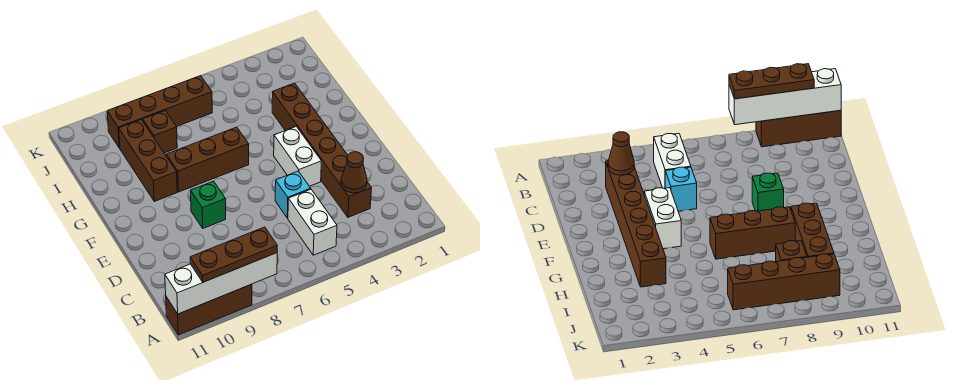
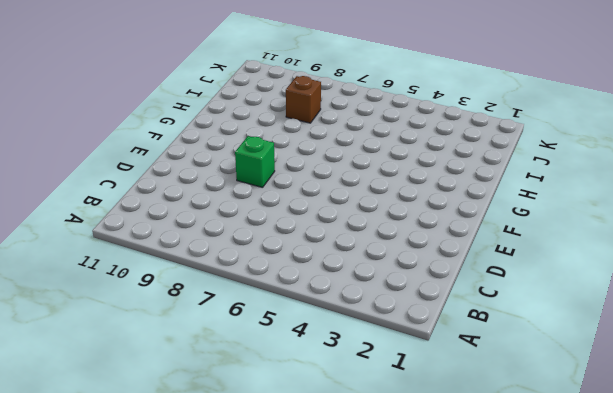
none -> brown 1x3 brick [166,284,252,335]
none -> white 1x2 brick [288,189,337,255]
none -> brown 1x6 brick [272,83,372,217]

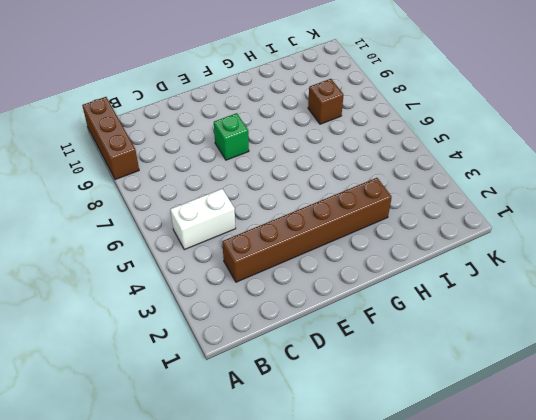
none -> cyan 1x1 brick [275,171,311,218]
none -> white 1x2 brick [274,126,321,186]
none -> brown 1x3 brick [166,127,249,192]

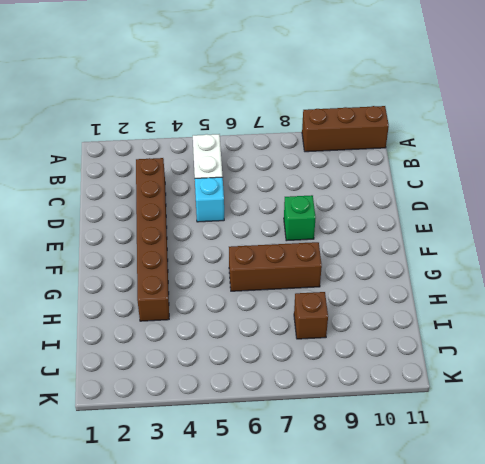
none -> white 1x2 brick [274,126,321,186]
none -> brown 1x3 brick [119,120,177,201]
none -> brown 1x4 brick [107,76,212,148]

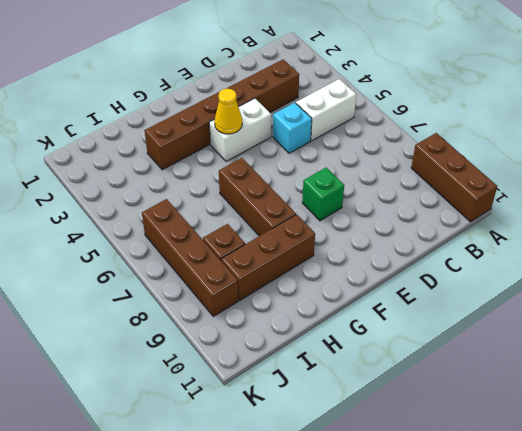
yellow 1x1 cone [214,89,242,134] -> none
none -> white 1x4 brick [165,253,277,314]
none -> brown 1x1 cone [341,152,367,193]
none -> brown 1x3 plate [190,227,277,282]

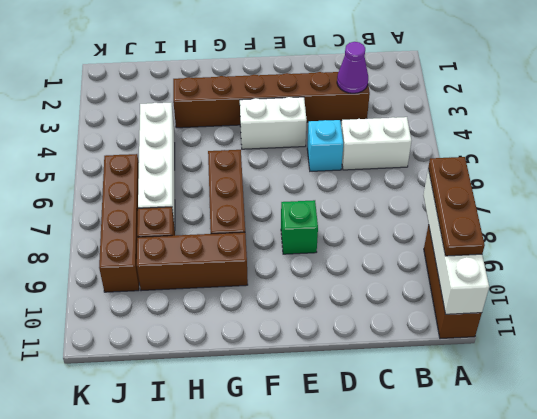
purple 1x1 cone [337,42,368,93] -> brown 1x1 cone [341,152,367,193]
white 1x4 brick [138,103,175,227] -> none

